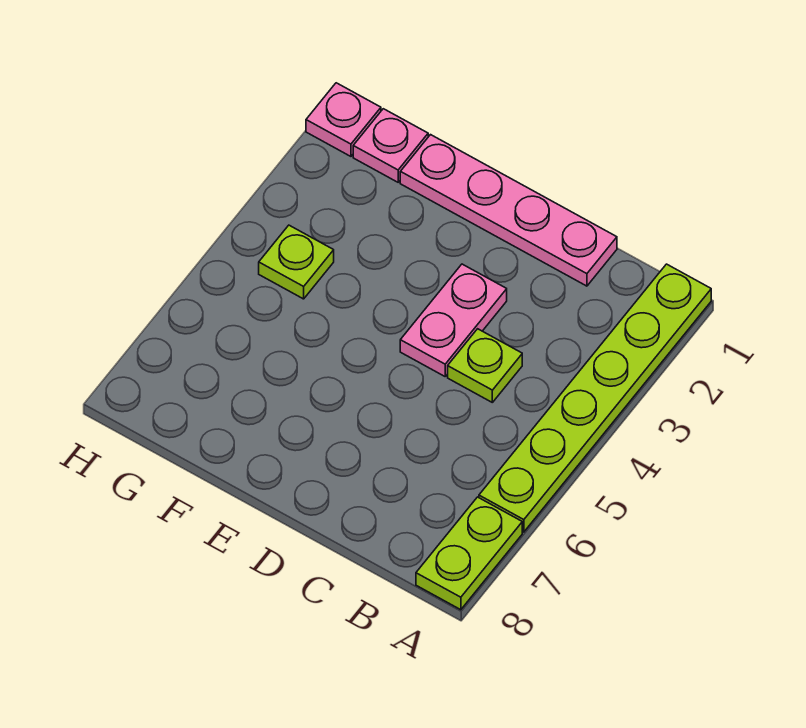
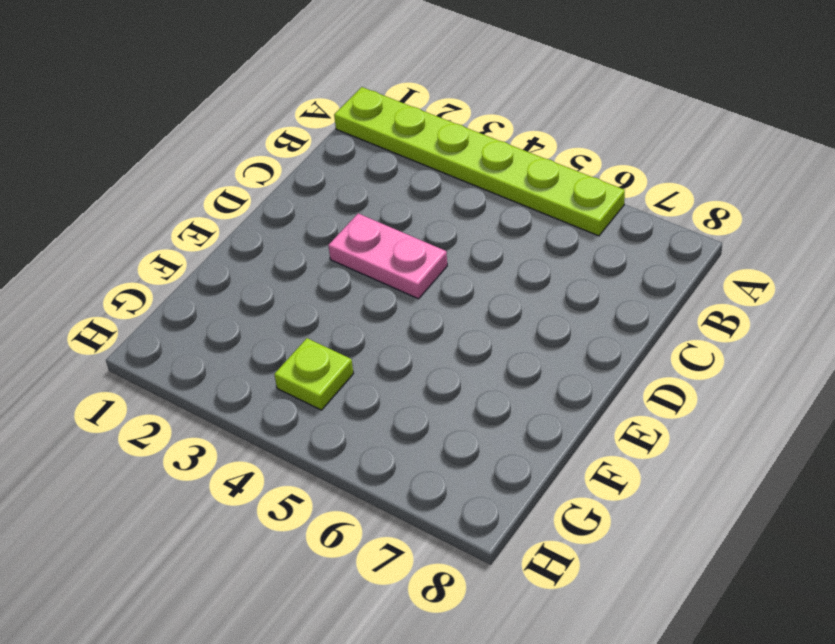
none -> lime 1x2 plate [416,497,522,610]
none -> pink 1x4 plate [400,135,617,286]

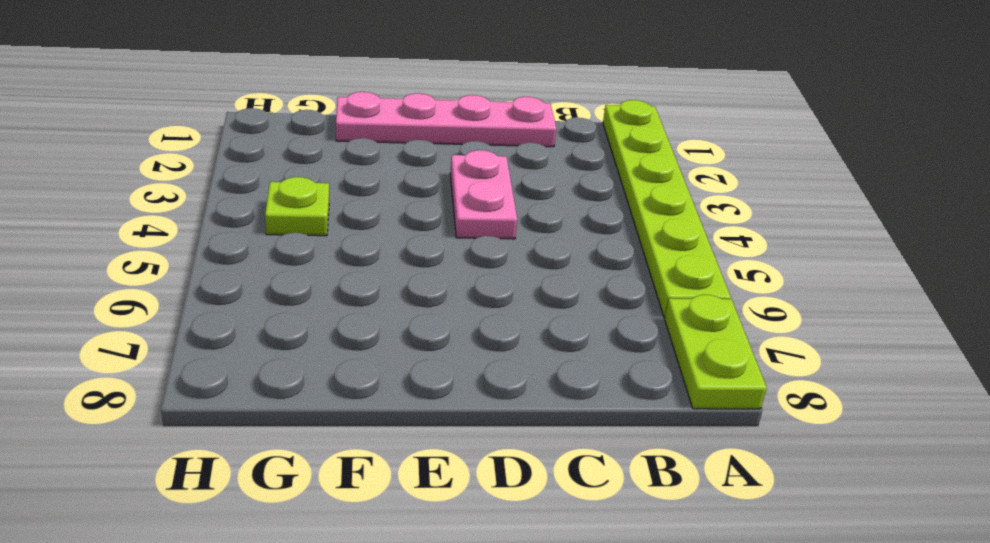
none -> lime 1x1 plate [448,329,522,402]
none -> pink 1x1 plate [353,109,428,182]

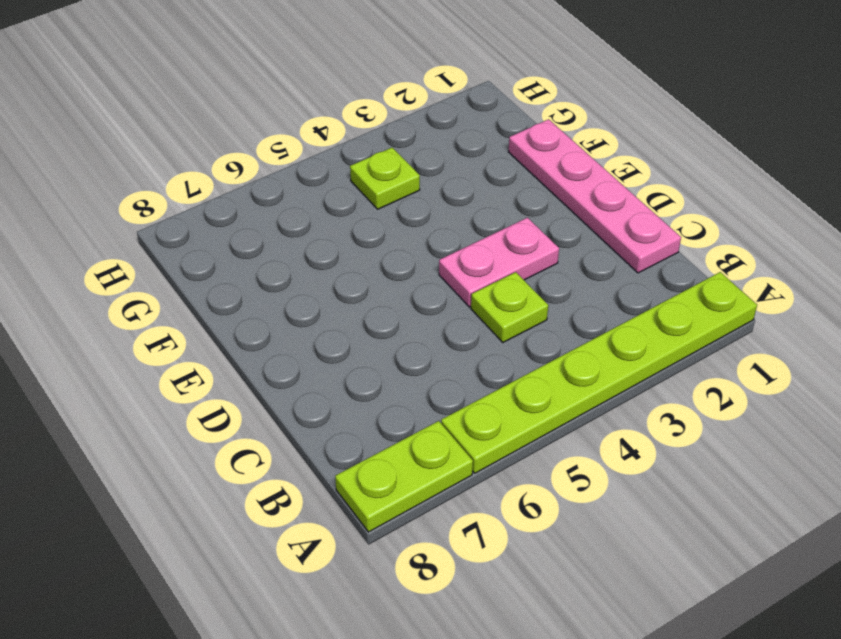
none -> pink 1x1 plate [353,109,428,182]
none -> pink 1x1 plate [306,83,381,156]

